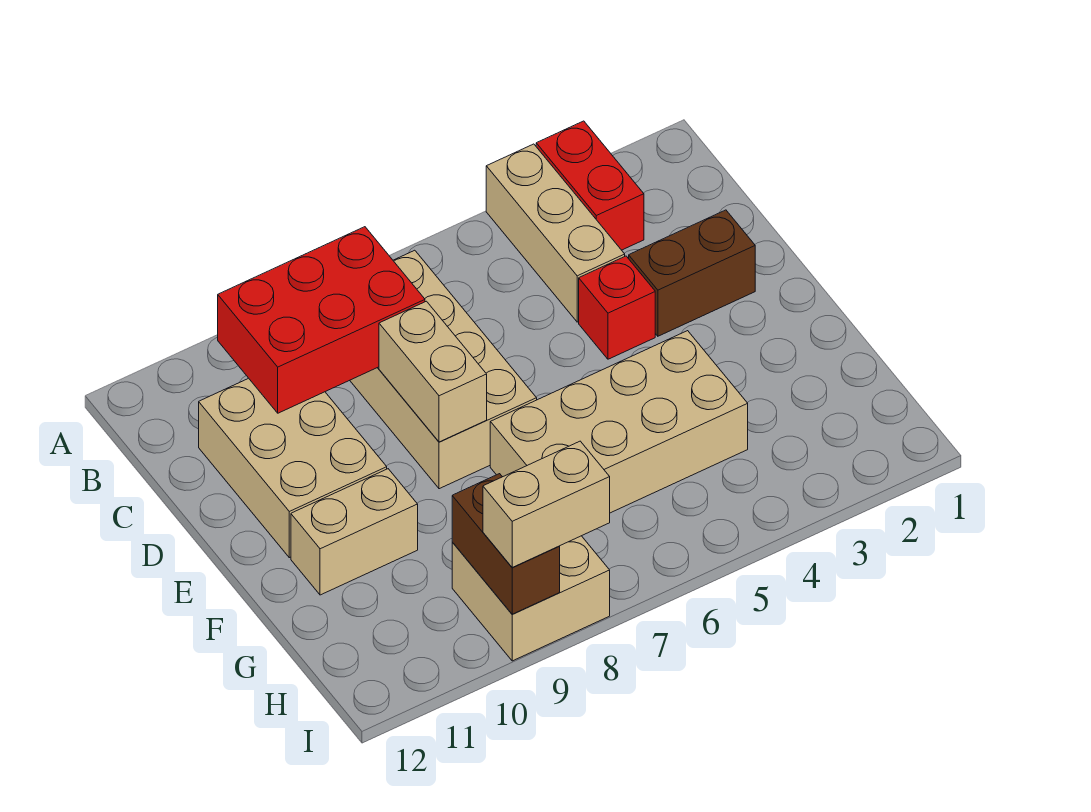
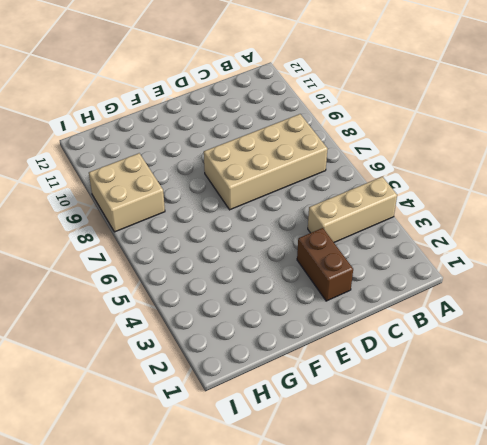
none -> red 1x2 brick [536,121,644,250]
none -> tan 2x3 brick [199,378,387,558]
none -> red 1x1 brick [579,256,655,359]

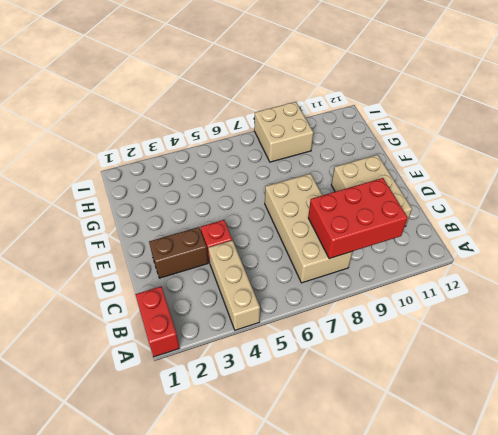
red 1x2 brick [135,287,180,357] -> red 1x2 brick moved to [536,121,644,250]
none -> tan 2x4 brick [490,331,748,513]
none -> tan 1x2 brick [291,469,418,595]
none -> tan 1x2 brick [379,301,487,442]

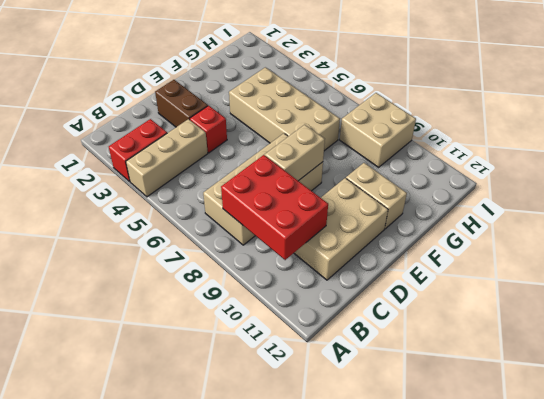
none -> brown 1x2 brick [452,474,560,614]
none -> tan 1x2 brick [483,441,610,567]

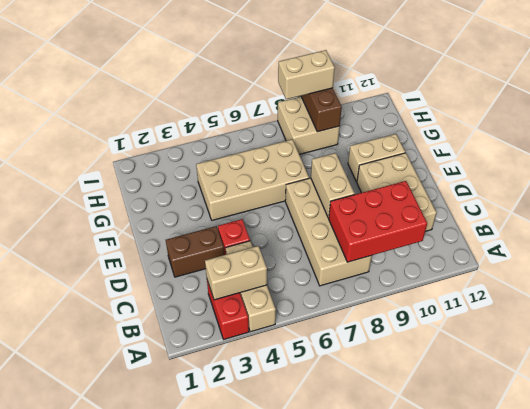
tan 1x2 brick [205,246,267,300] -> none

